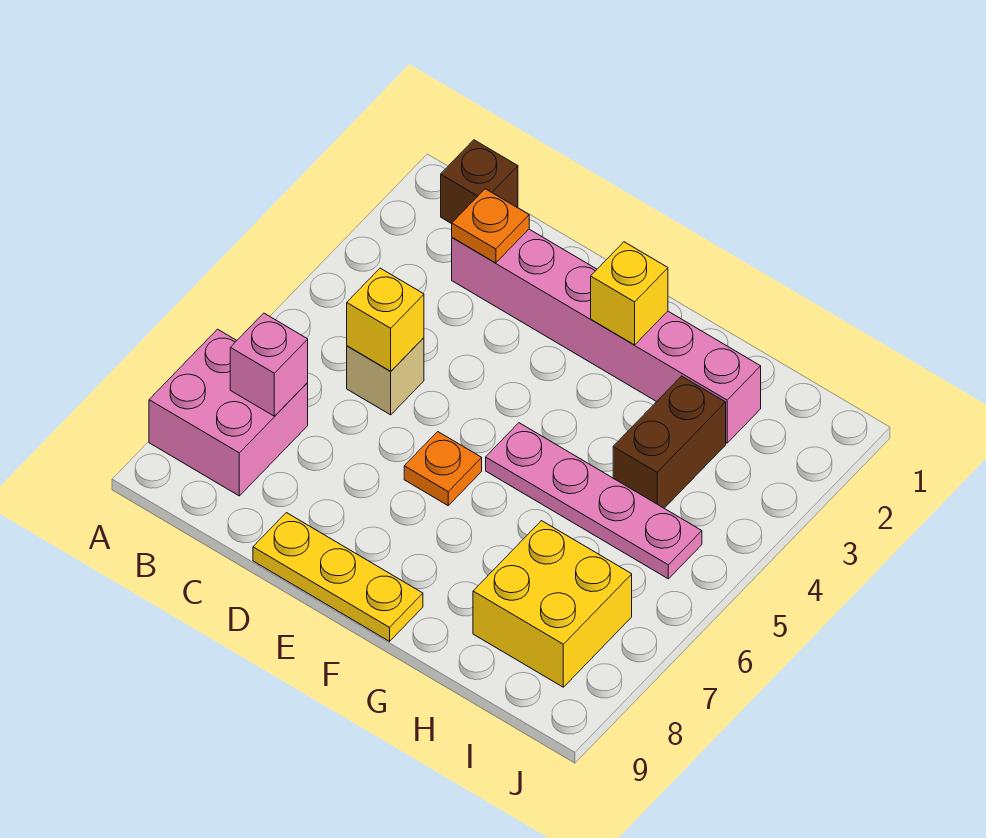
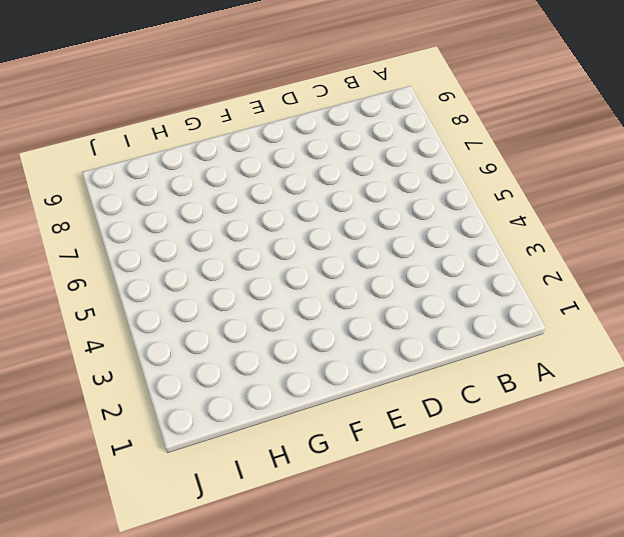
none -> pink 2x2 brick [149,329,308,496]
none -> brown 1x1 brick [441,140,518,224]
none -> pink 1x6 brick [452,229,761,443]

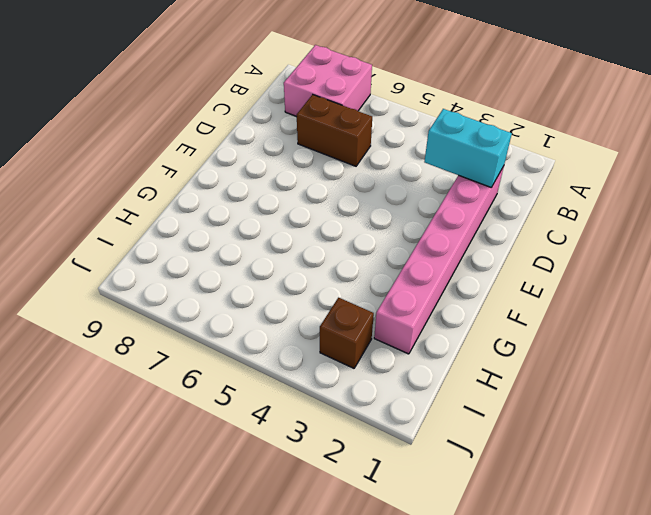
cyan 1x2 brick [424,109,512,187] -> orange 1x1 plate [452,189,529,263]
brown 1x2 brick [297,95,372,166] -> brown 1x2 brick moved to [613,376,726,508]
brown 1x1 brick [320,298,374,368] -> brown 1x1 brick moved to [441,140,518,224]
none -> tan 1x1 brick [347,338,424,415]
none -> yellow 1x3 plate [253,513,423,641]
none -> orange 1x1 plate [404,432,482,505]

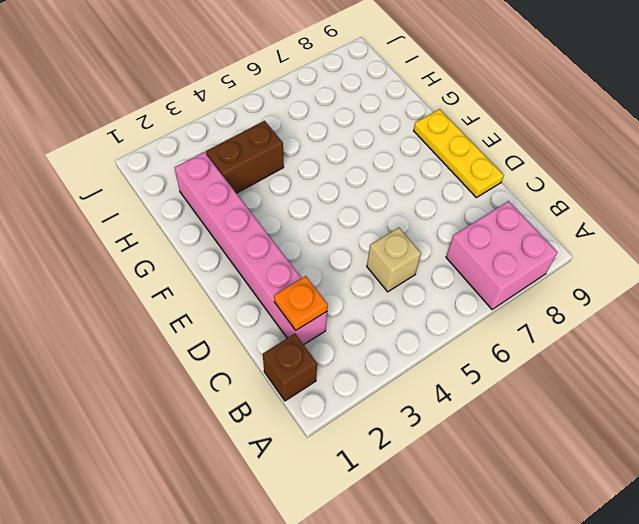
none -> orange 1x1 plate [404,432,482,505]
none -> pink 1x4 plate [486,423,702,579]
none -> yellow 2x2 brick [473,521,632,687]

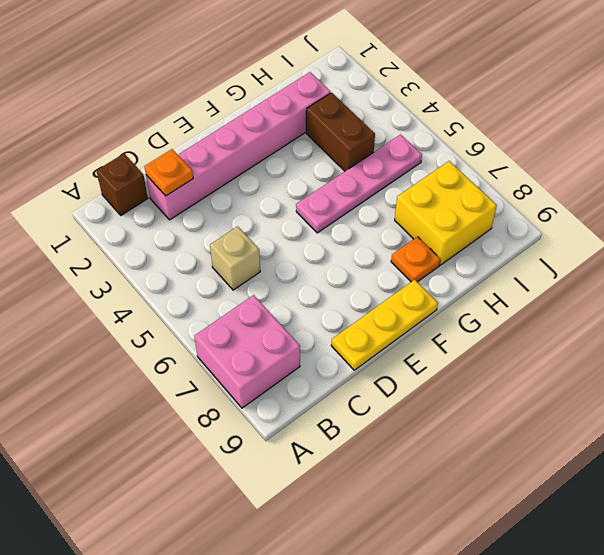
orange 1x1 plate [391,237,440,282] -> orange 1x1 plate moved to [404,432,482,505]
none -> pink 1x1 brick [230,313,308,416]
none -> yellow 1x1 brick [347,268,424,371]
none -> yellow 1x1 brick [591,242,668,345]

